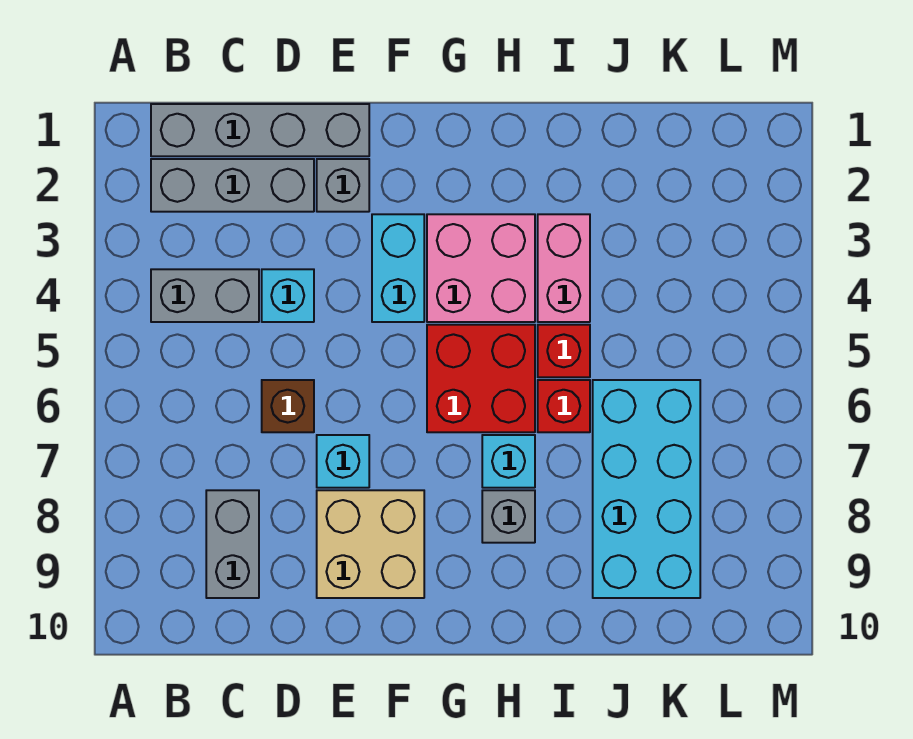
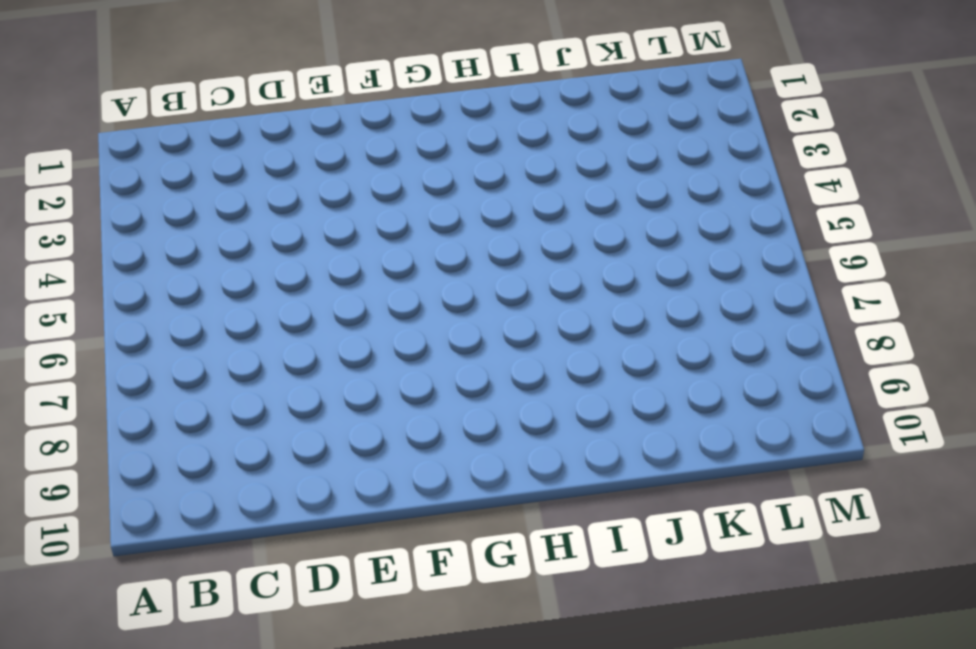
none -> grey 1x4 brick [151,104,369,156]
none -> grey 1x3 brick [151,159,314,212]
none -> grey 1x2 brick [151,269,259,322]

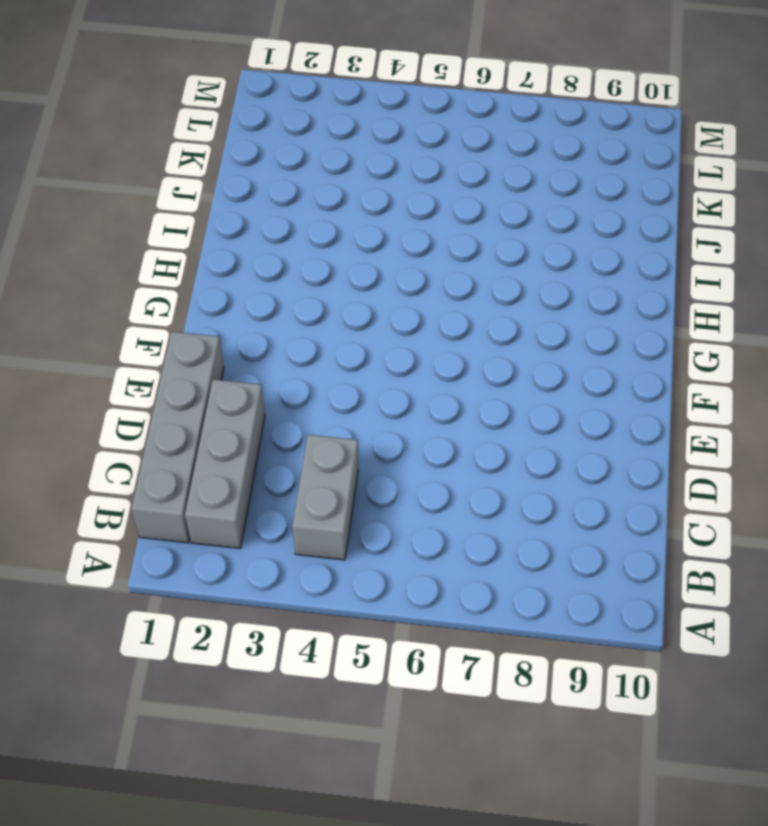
none -> grey 1x2 brick [206,490,259,598]
none -> cyan 1x1 brick [262,269,314,322]
none -> brown 1x1 brick [262,380,314,432]

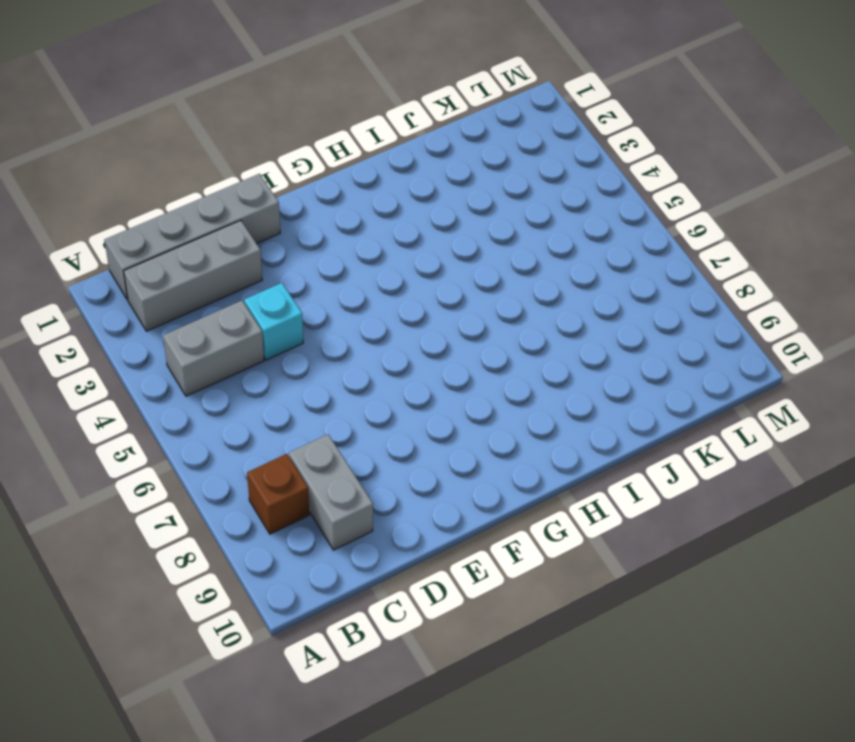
brown 1x1 brick [247,454,309,534] -> brown 1x1 brick moved to [262,380,314,432]
none -> grey 1x1 brick [317,159,369,212]
none -> cyan 1x1 brick [317,435,369,488]
none -> tan 2x2 brick [317,490,424,598]

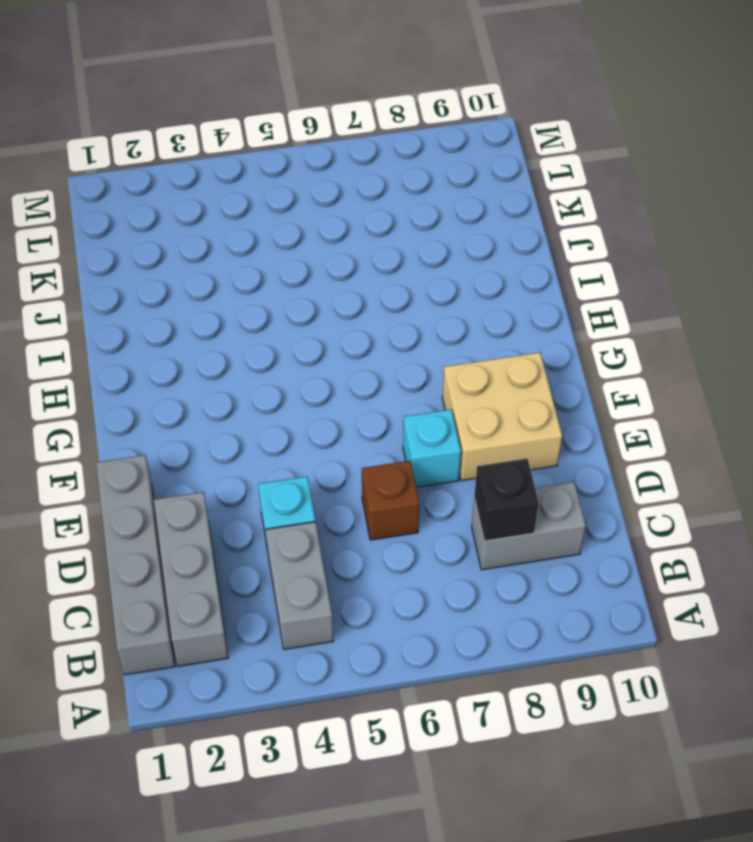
black 1x1 brick [474,459,539,541] -> none
none -> grey 1x1 brick [317,159,369,212]
none -> cyan 1x2 brick [372,214,424,322]
none -> pink 2x2 brick [427,214,535,322]

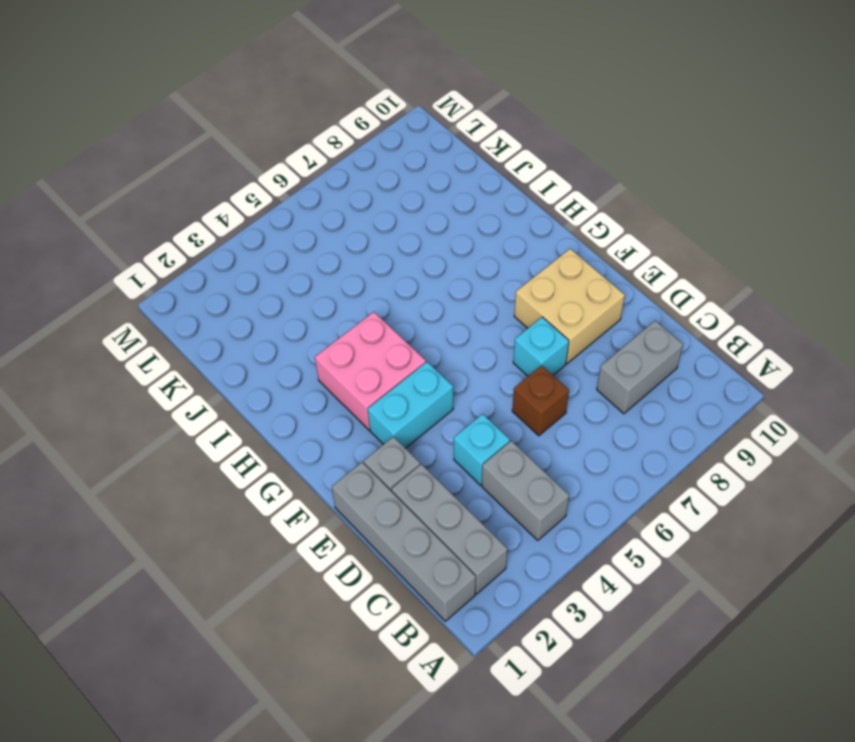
none -> red 2x2 brick [427,325,535,432]
none -> cyan 1x1 brick [482,435,535,488]
none -> grey 1x1 brick [482,490,535,543]

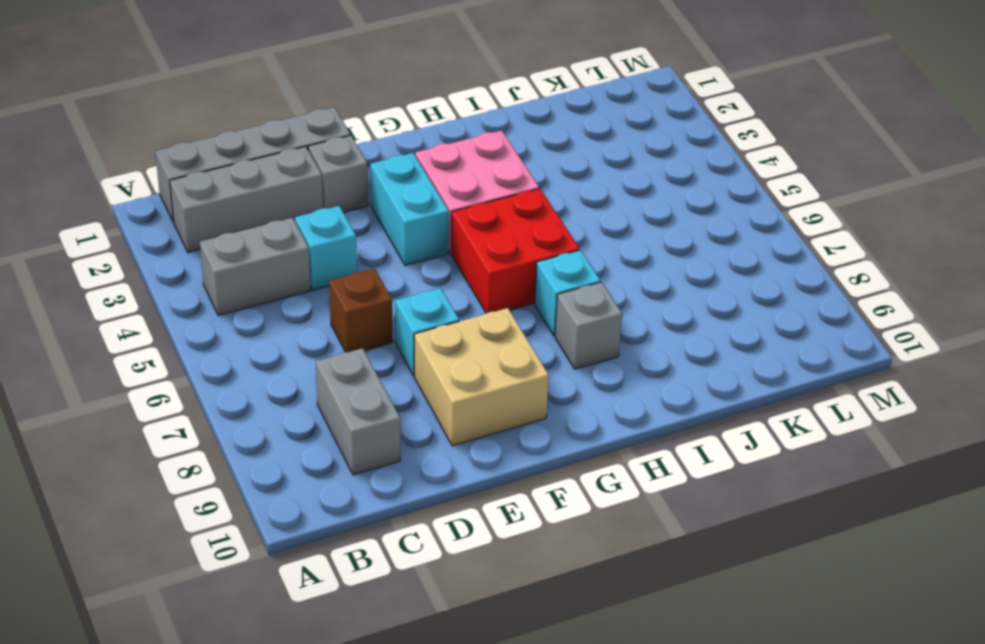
none -> pink 1x2 brick [538,214,590,322]
none -> red 1x1 brick [538,325,590,377]
none -> red 1x1 brick [538,380,590,432]

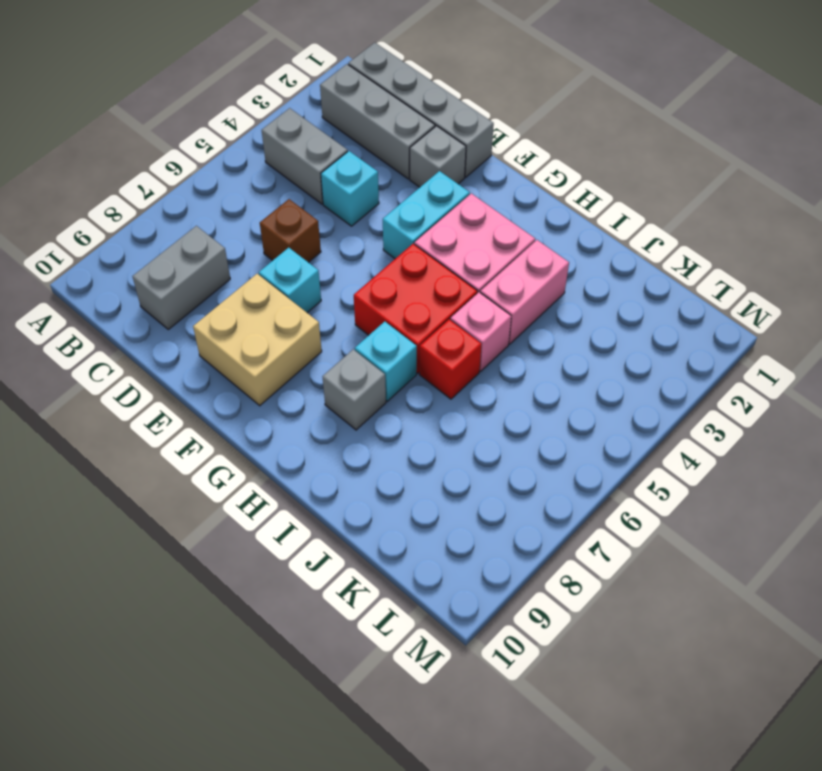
pink 1x1 brick [450,292,511,371] -> red 1x1 brick [538,325,590,377]
none -> cyan 2x4 brick [593,380,700,598]

